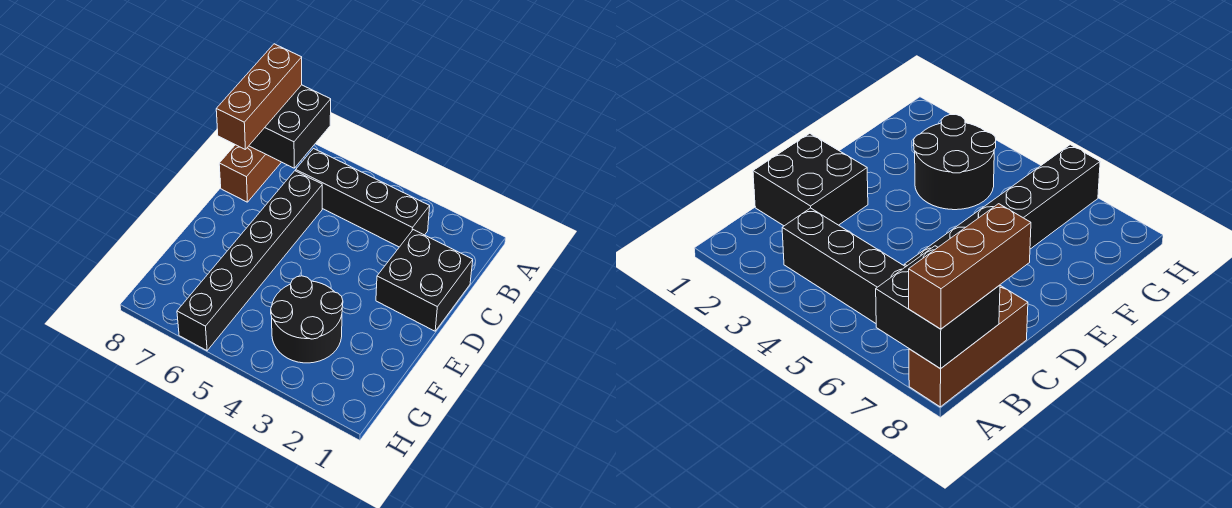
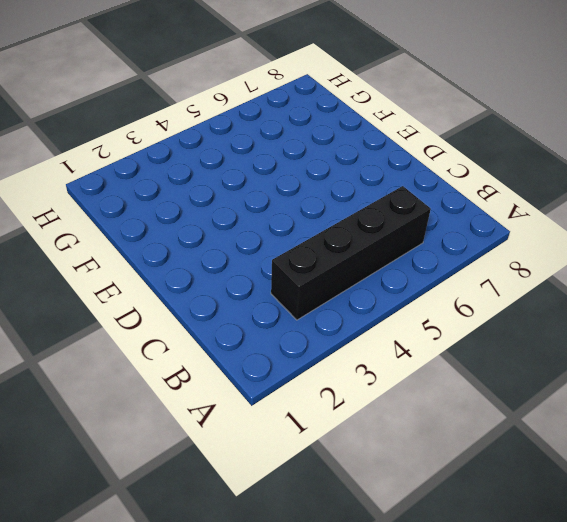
none -> brown 1x3 brick [219,145,281,202]
none -> black 2x2 brick [376,230,473,331]

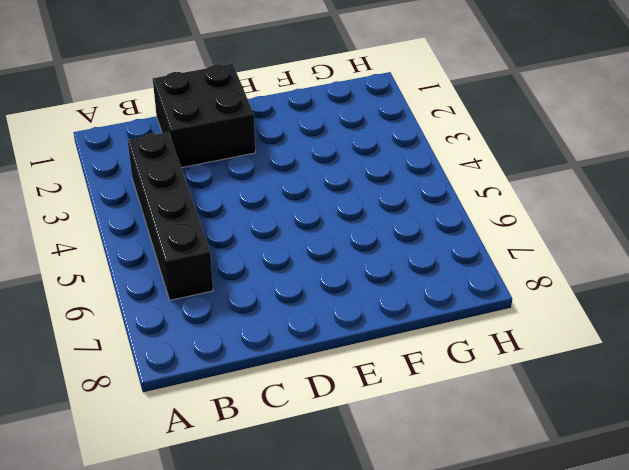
none -> brown 1x3 brick [219,145,281,202]
none -> black 1x6 brick [177,171,322,350]

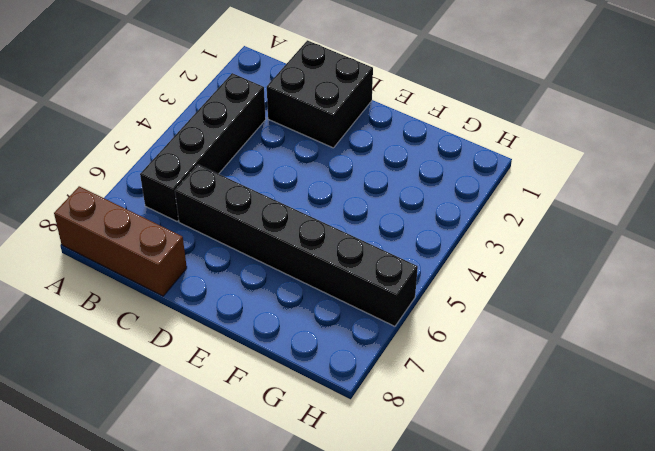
none -> black 2x2 round brick [271,276,343,363]
none -> black 2x2 brick [249,85,331,168]

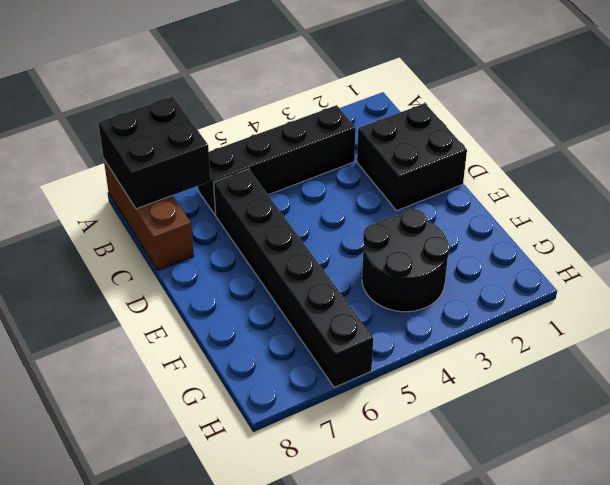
none -> brown 1x3 brick [216,44,302,149]

